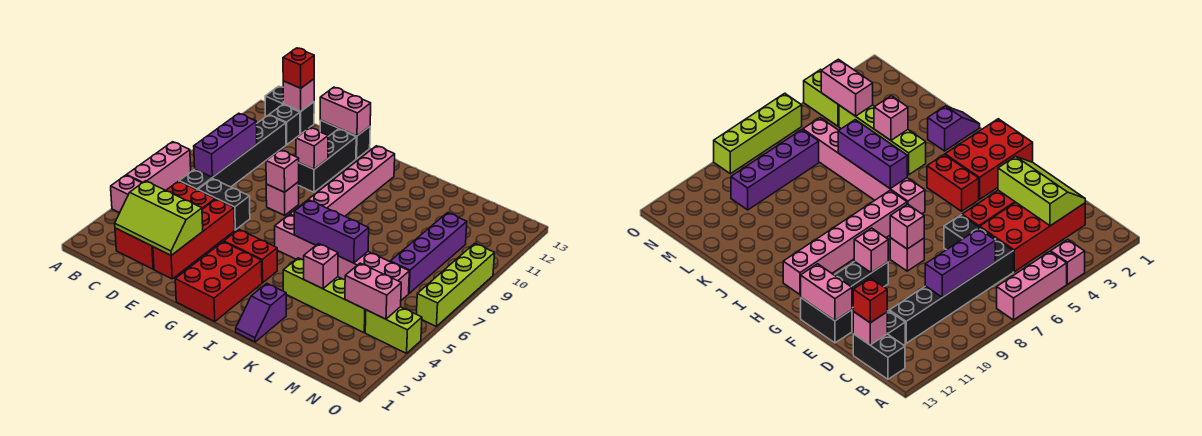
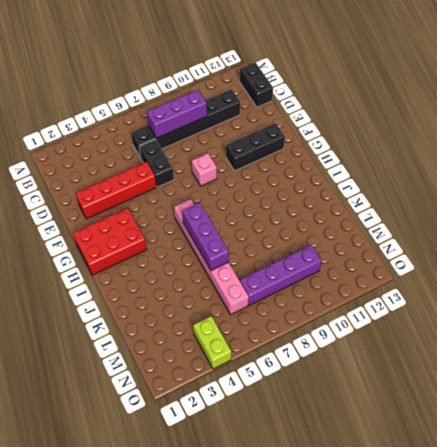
none -> pink 1x1 brick [111,175,141,213]
none -> pink 1x3 brick [127,142,191,190]
none -> red 2x4 brick [115,181,215,269]
none -> black 1x1 brick [269,105,300,145]

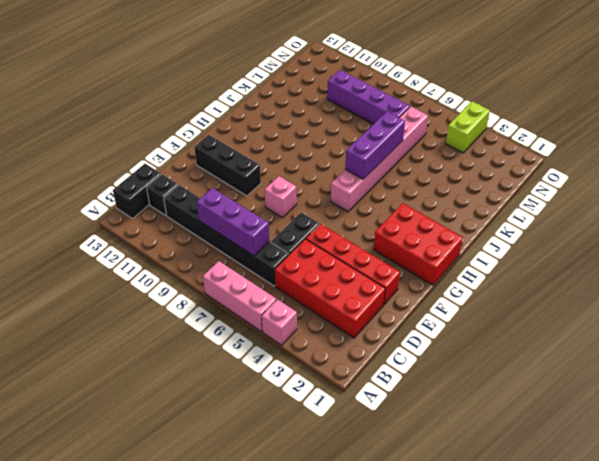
none -> black 1x2 brick [320,120,370,159]
none -> red 1x2 brick [224,230,277,283]
none -> pink 1x6 brick [290,146,395,216]
none -> purple 1x2 slope [236,283,286,342]

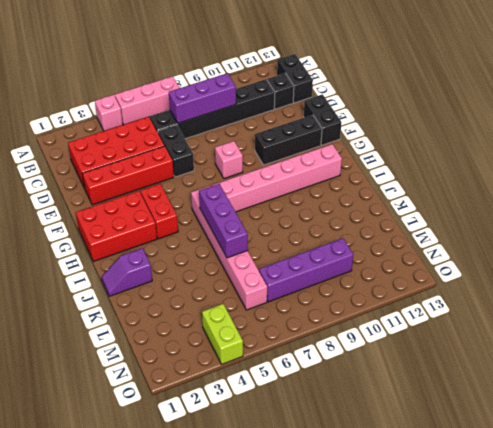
none -> lime 1x4 brick [283,258,366,332]
none -> lime 1x4 brick [417,243,495,326]
none -> lime 2x3 slope [115,181,203,255]
none -> pink 1x1 brick [283,79,314,111]

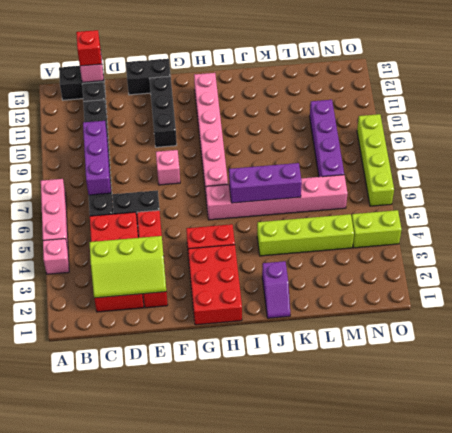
none -> pink 1x2 brick [320,87,371,136]
none -> pink 1x1 brick [266,150,299,192]
none -> pink 1x1 brick [296,128,328,169]
none -> pink 1x1 brick [304,244,338,289]

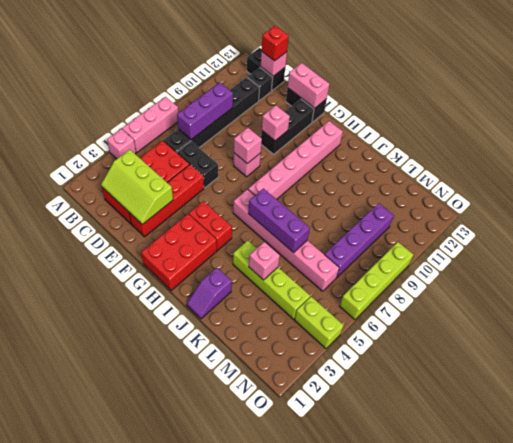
none -> pink 1x2 brick [345,263,401,319]

